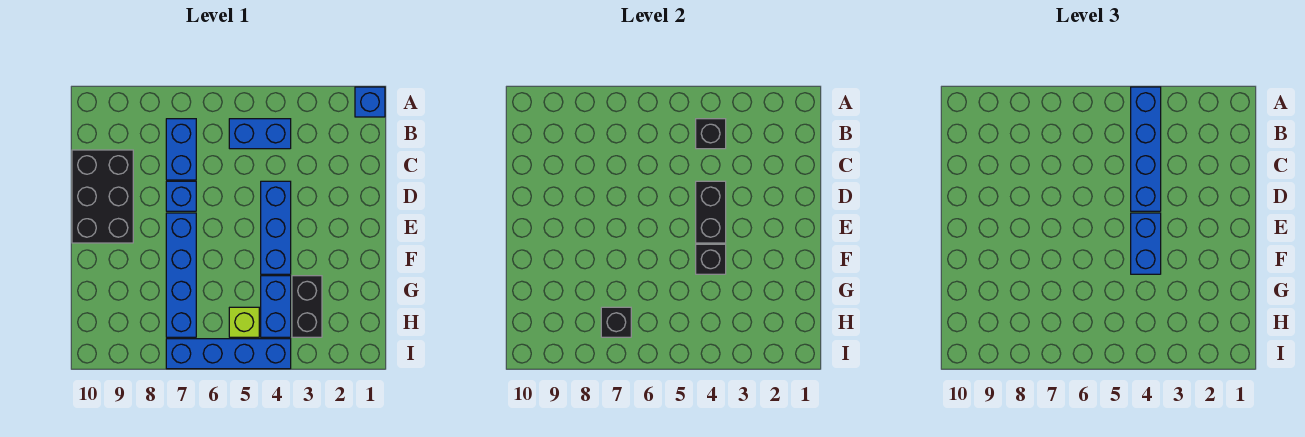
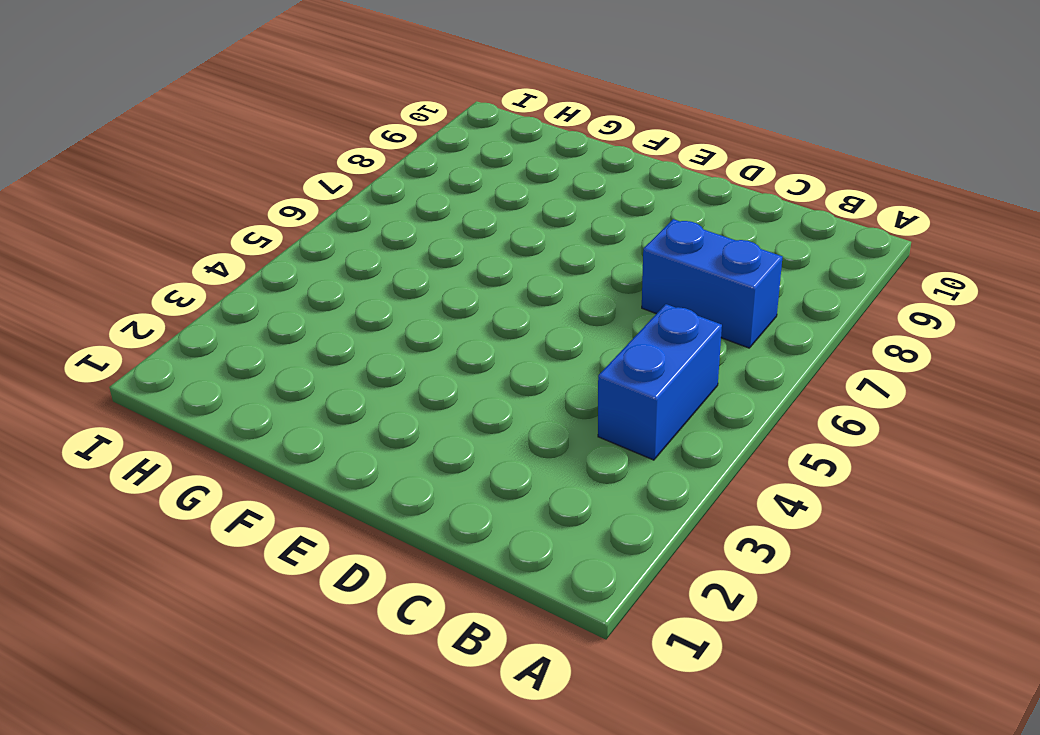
none -> blue 1x1 brick [355,87,385,117]
none -> black 2x3 brick [72,150,133,243]
none -> blue 1x3 brick [261,181,291,274]

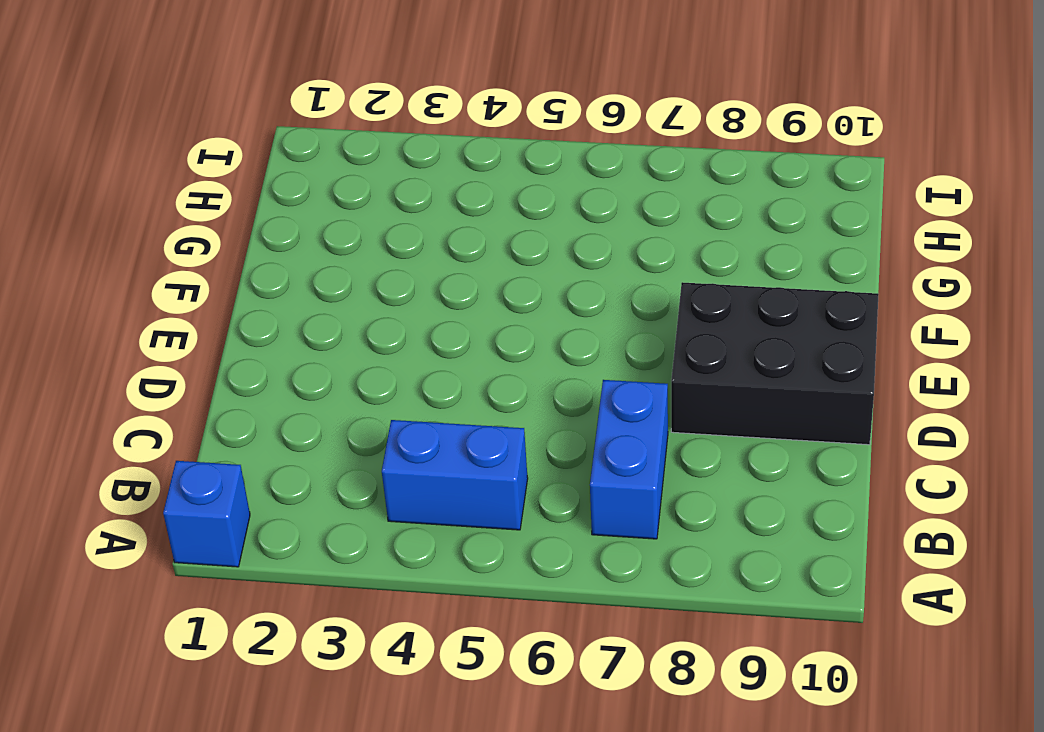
black 2x3 brick [671,282,879,445] -> black 2x3 brick turned to [72,150,133,243]
none -> blue 1x3 brick [261,181,291,274]
none -> blue 1x1 brick [166,181,196,211]
none -> blue 1x4 brick [166,213,196,337]

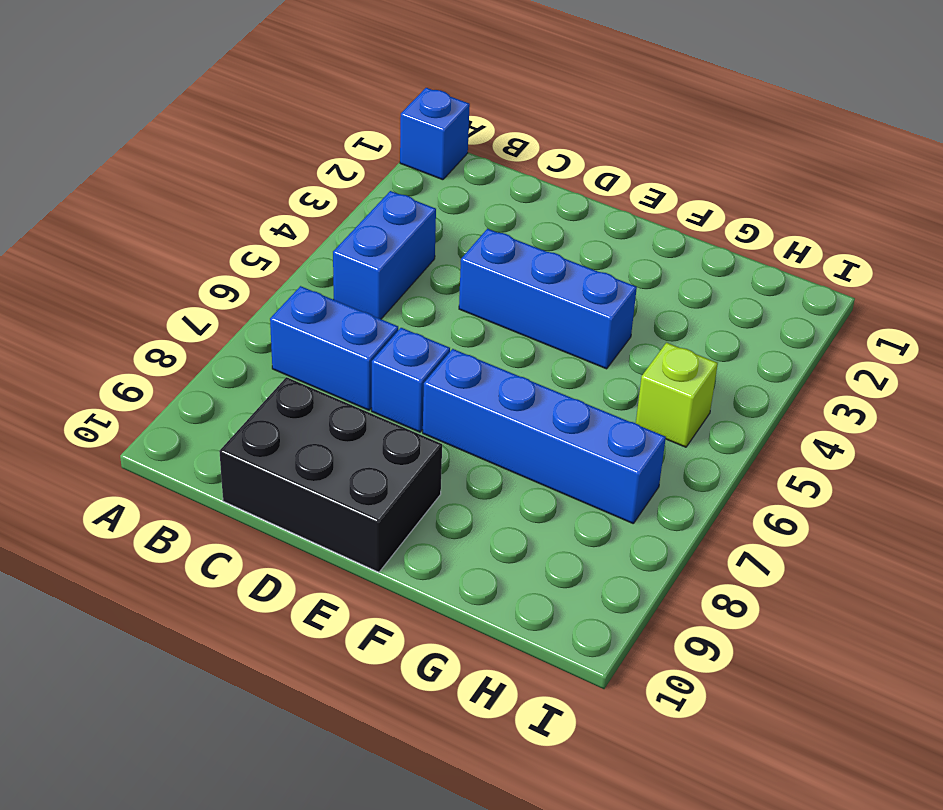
none -> black 1x2 brick [292,276,322,337]
none -> blue 1x2 brick [261,276,291,337]
none -> blue 1x4 brick [166,339,291,369]

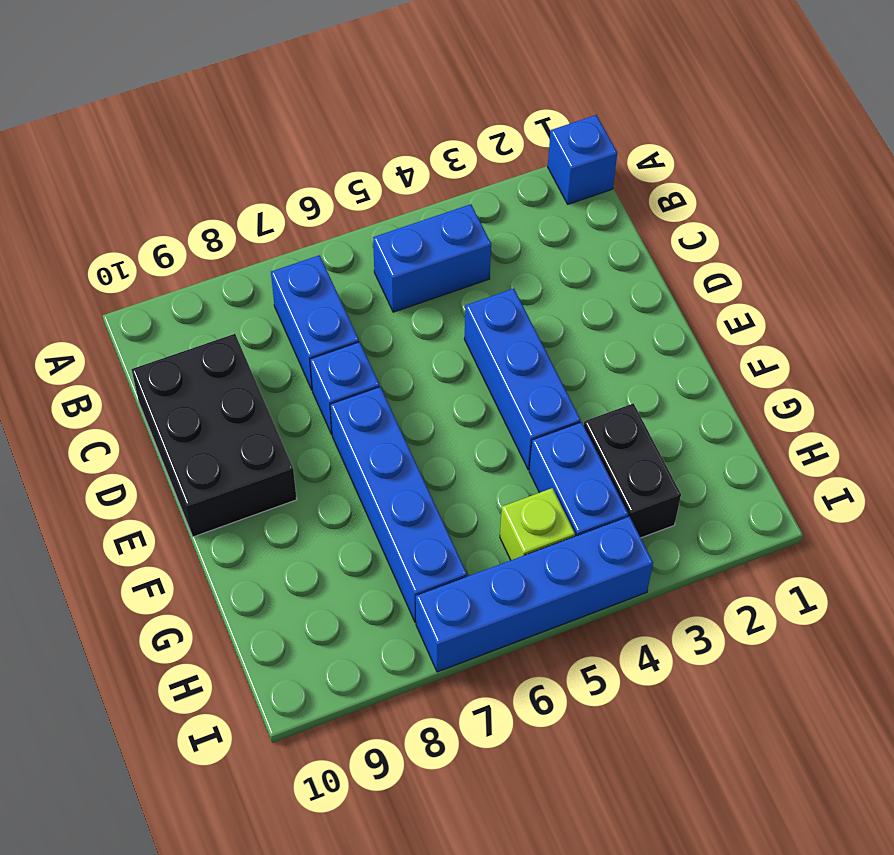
none -> black 1x1 brick [696,119,726,149]
none -> black 1x2 brick [696,181,726,243]
none -> black 1x1 brick [696,244,726,274]

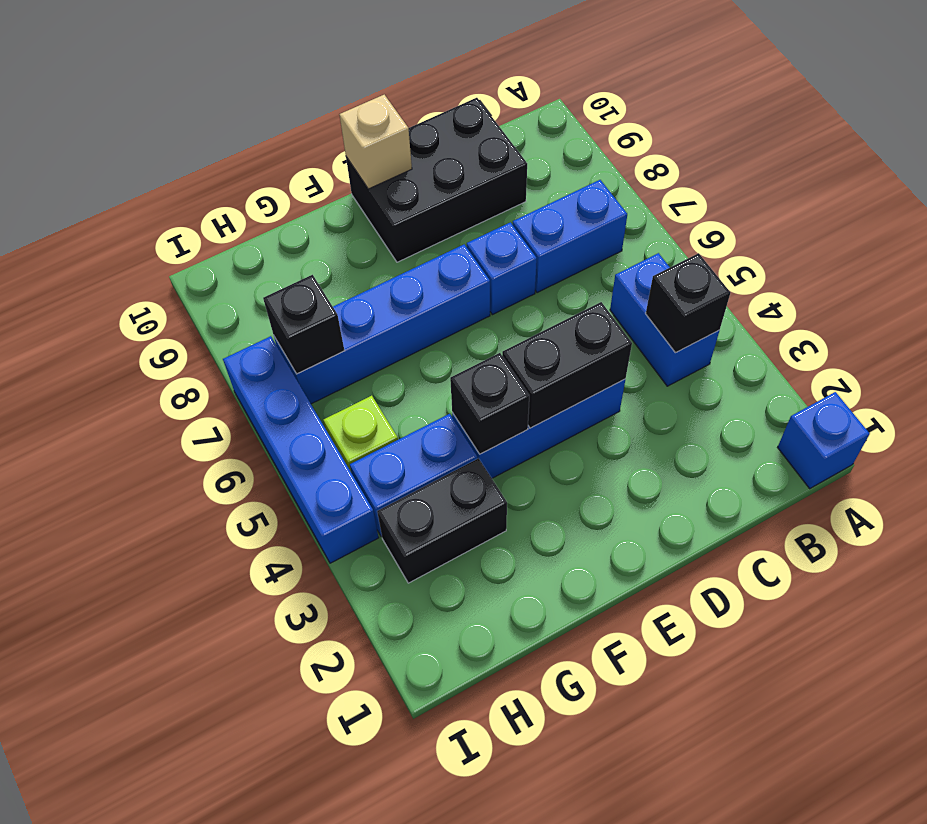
tan 1x1 brick [340,95,412,189] -> none
none -> blue 1x4 brick [1131,87,1161,211]
none -> blue 1x2 brick [1131,213,1161,274]

